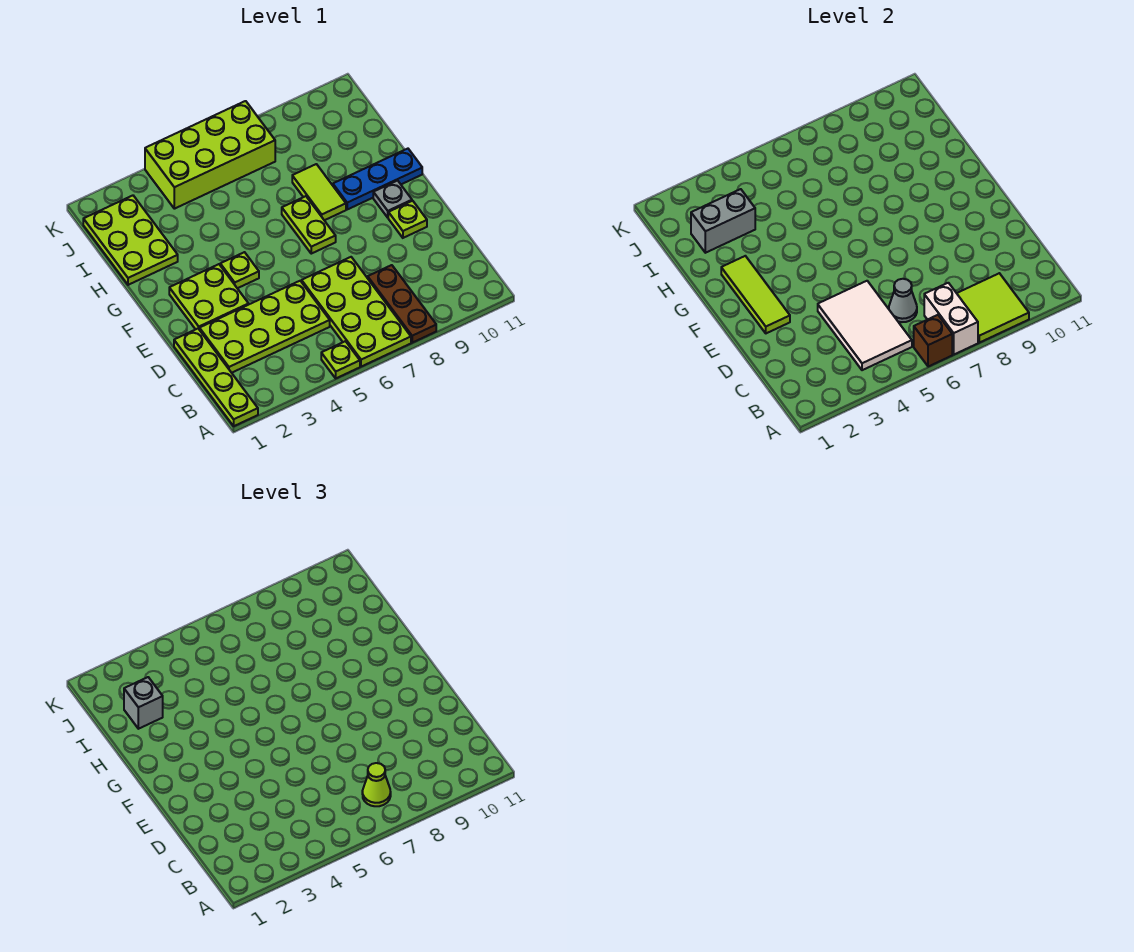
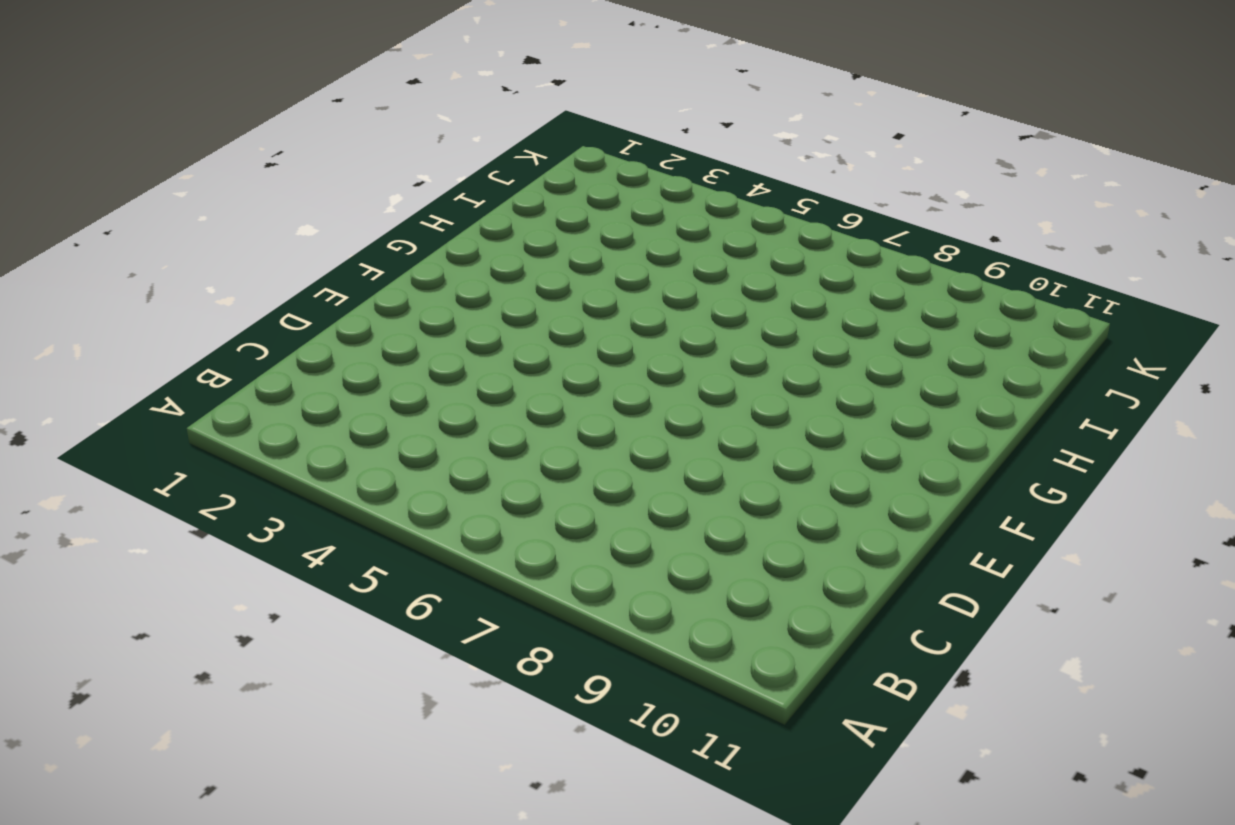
none -> lime 1x4 plate [174,329,258,426]
none -> lime 1x1 plate [321,341,360,378]
none -> lime 2x4 plate [302,257,411,367]

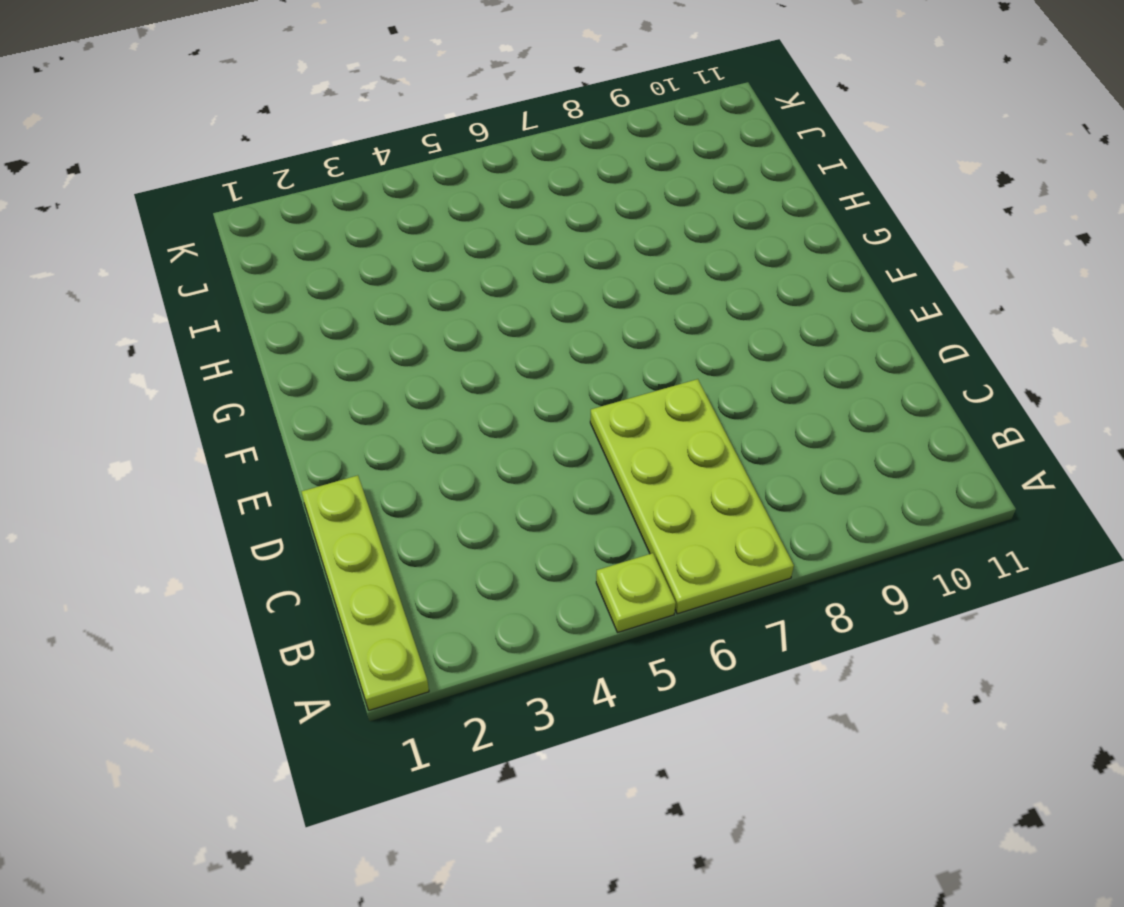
none -> brown 1x3 plate [368,265,436,343]
none -> lime 2x4 plate [199,281,330,373]
none -> lime 2x2 plate [169,264,249,329]

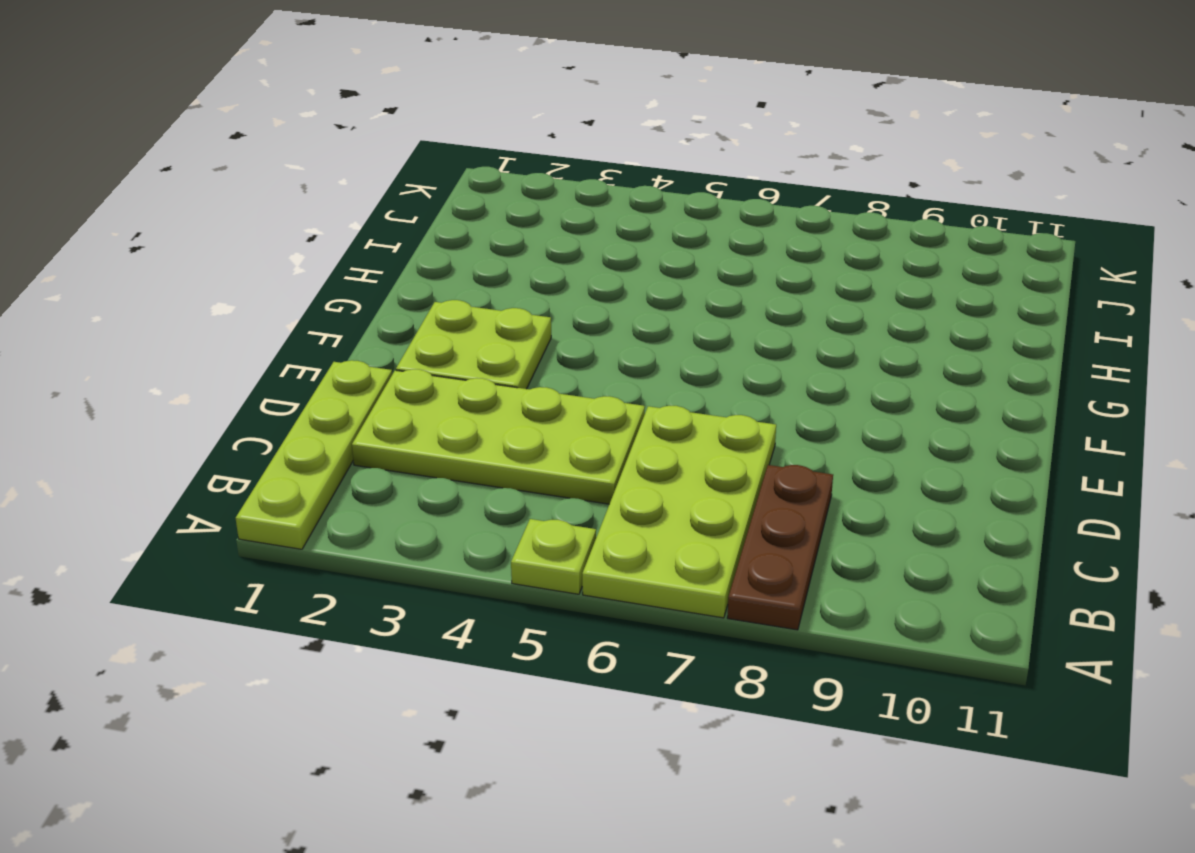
none -> lime 1x1 plate [388,201,427,238]
none -> lime 1x1 plate [220,252,259,288]
none -> lime 1x2 plate [282,196,336,254]

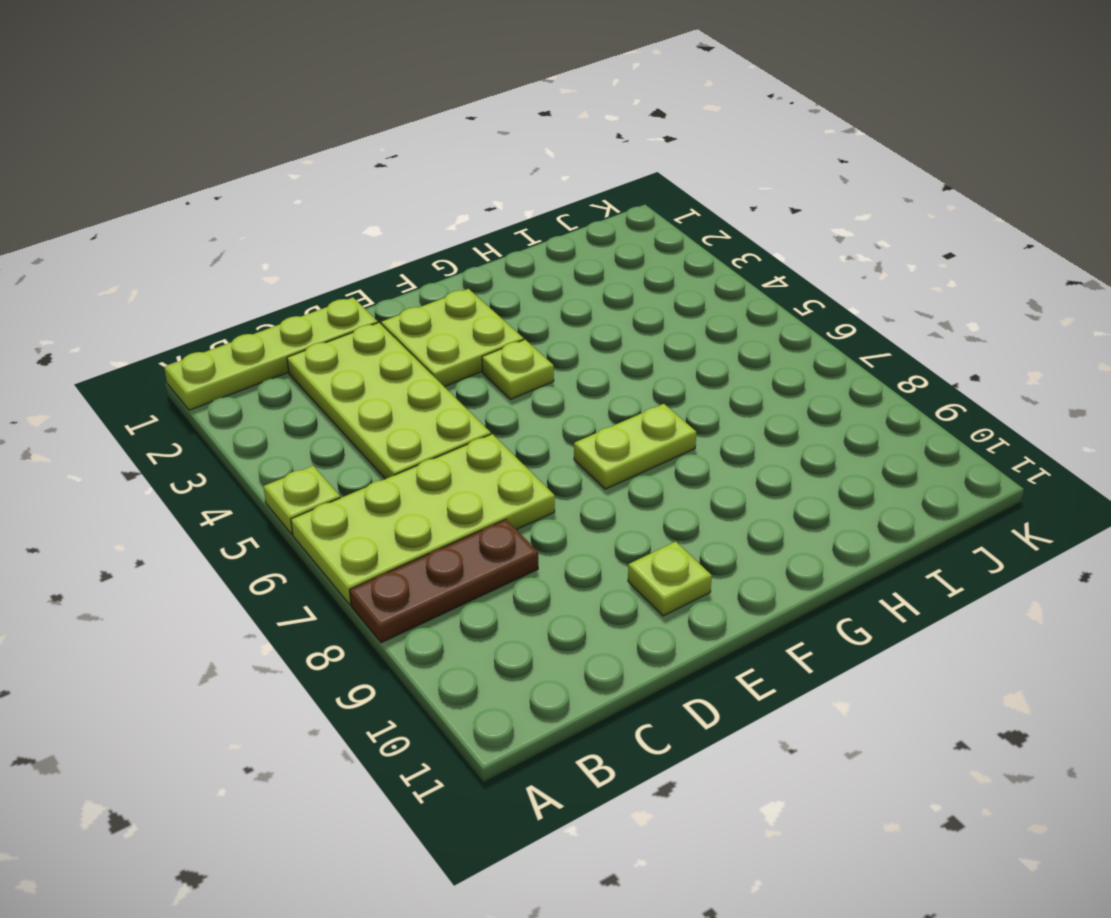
none -> grey 1x1 plate [373,181,412,218]
none -> lime 1x2 tile [292,164,346,220]
none -> blue 1x3 plate [333,149,422,209]

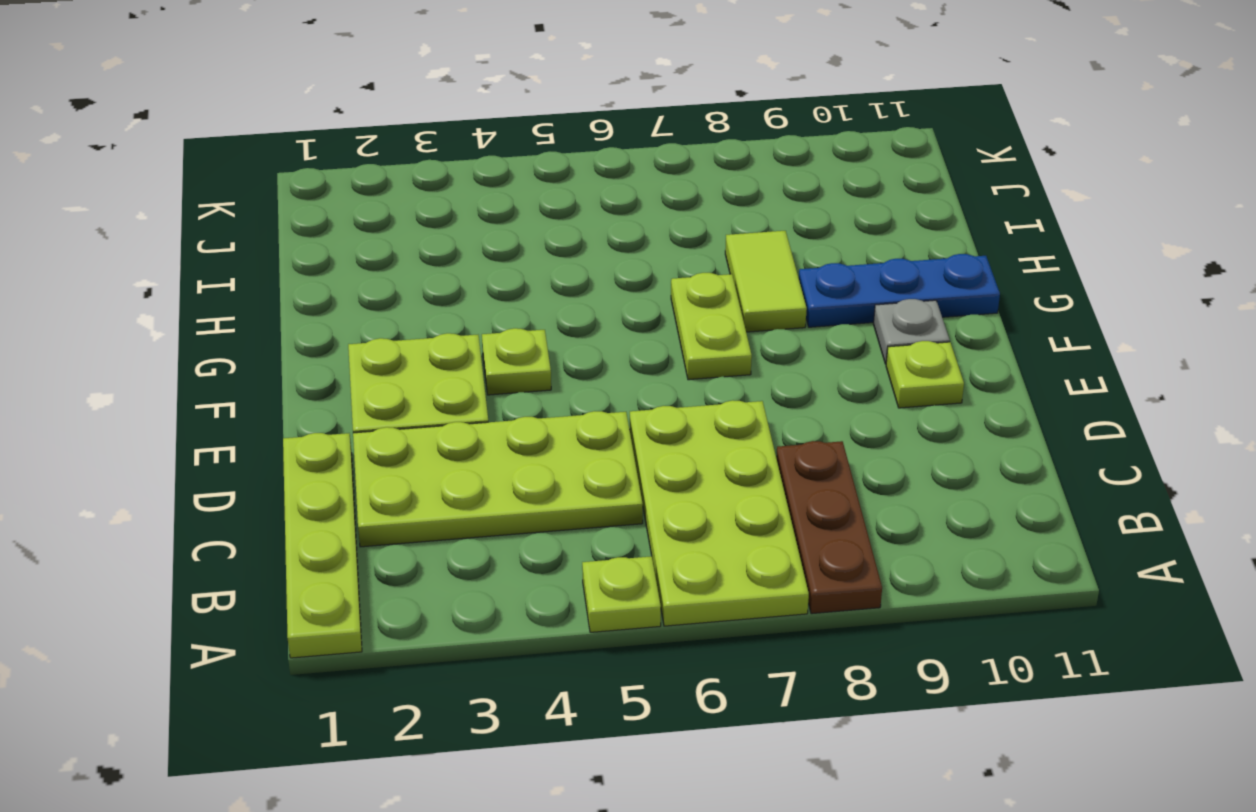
none -> lime 2x3 plate [83,196,178,285]
none -> lime 2x4 brick [145,101,275,209]
none -> brown 1x1 brick [914,315,952,367]

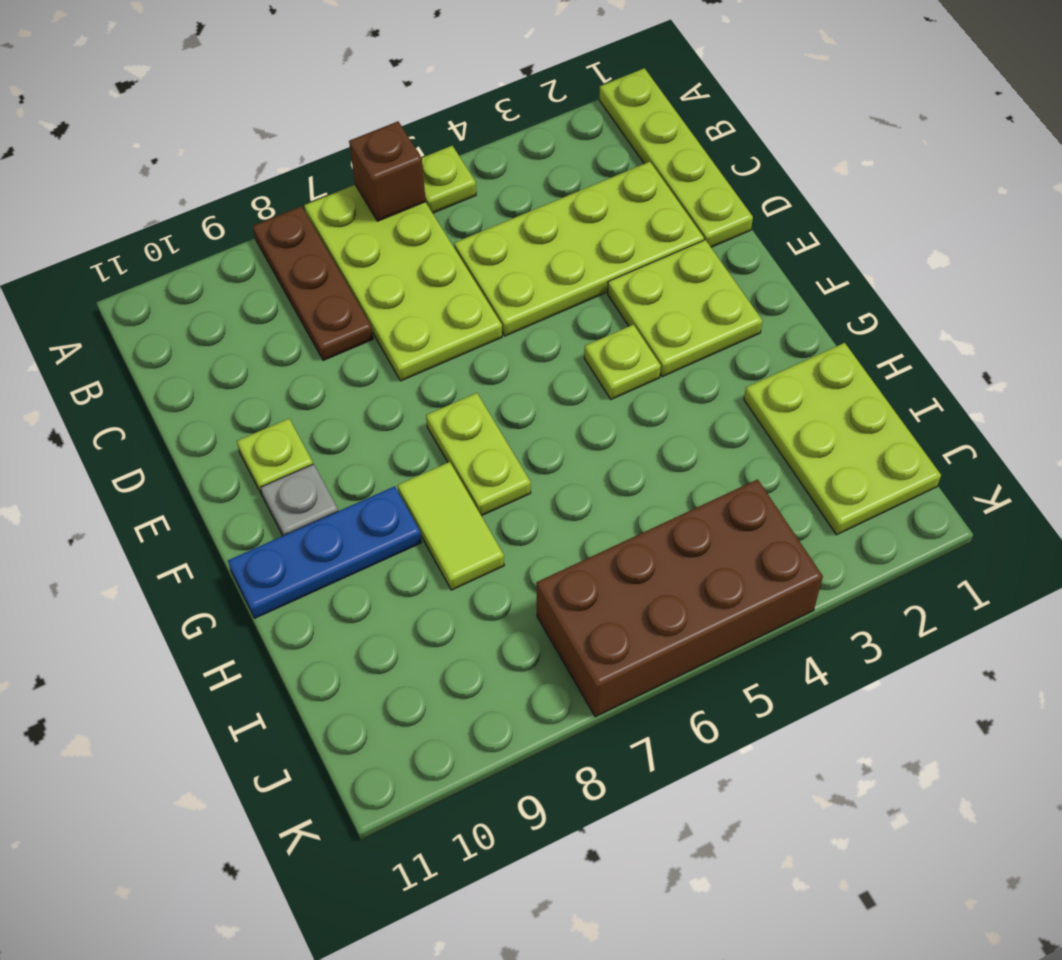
brown 2x4 brick [536,479,823,717] -> lime 2x4 brick [145,101,275,209]
none -> white 1x2 brick [924,283,978,354]
none -> lime 2x2 tile [957,273,1029,343]
none -> white 2x3 tile [818,281,912,370]

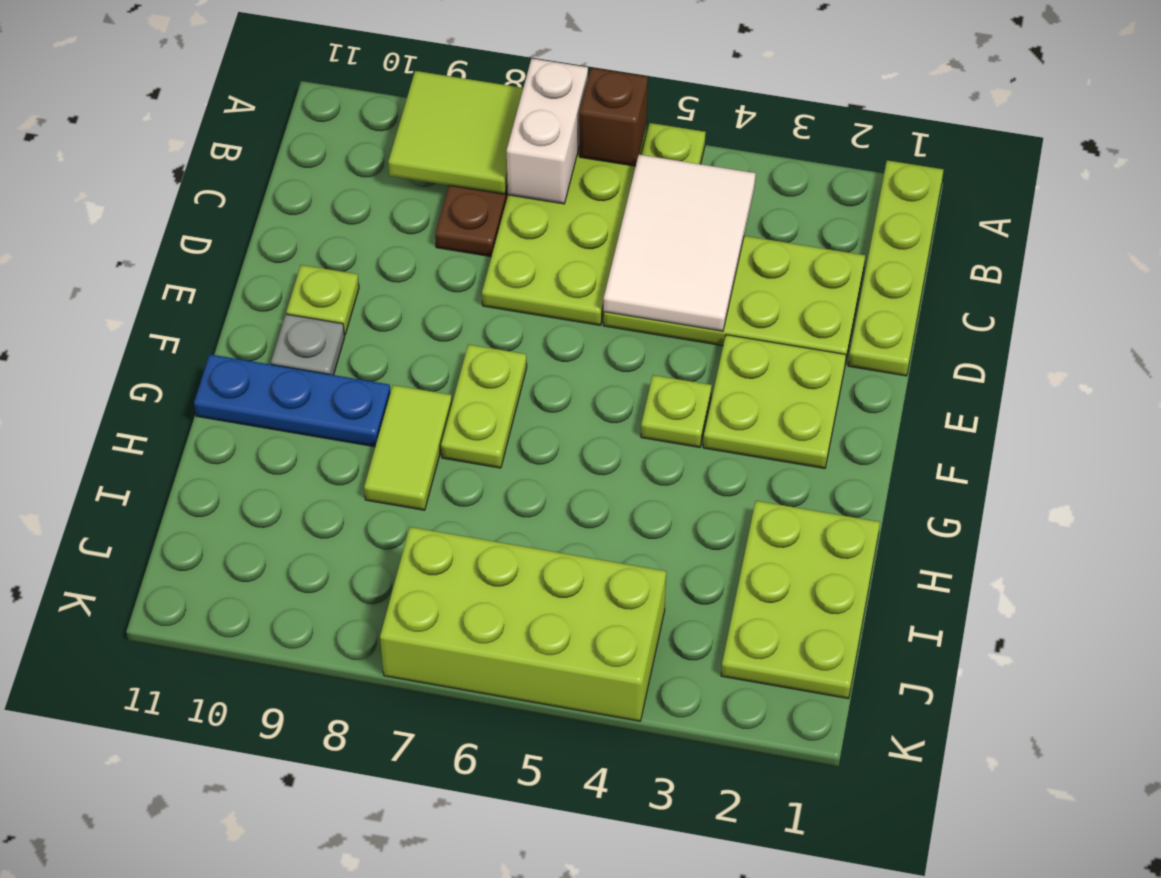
none -> grey 1x1 cone [889,279,917,322]
none -> lime 1x3 tile [721,256,790,333]
none -> grey 1x2 brick [691,189,755,253]

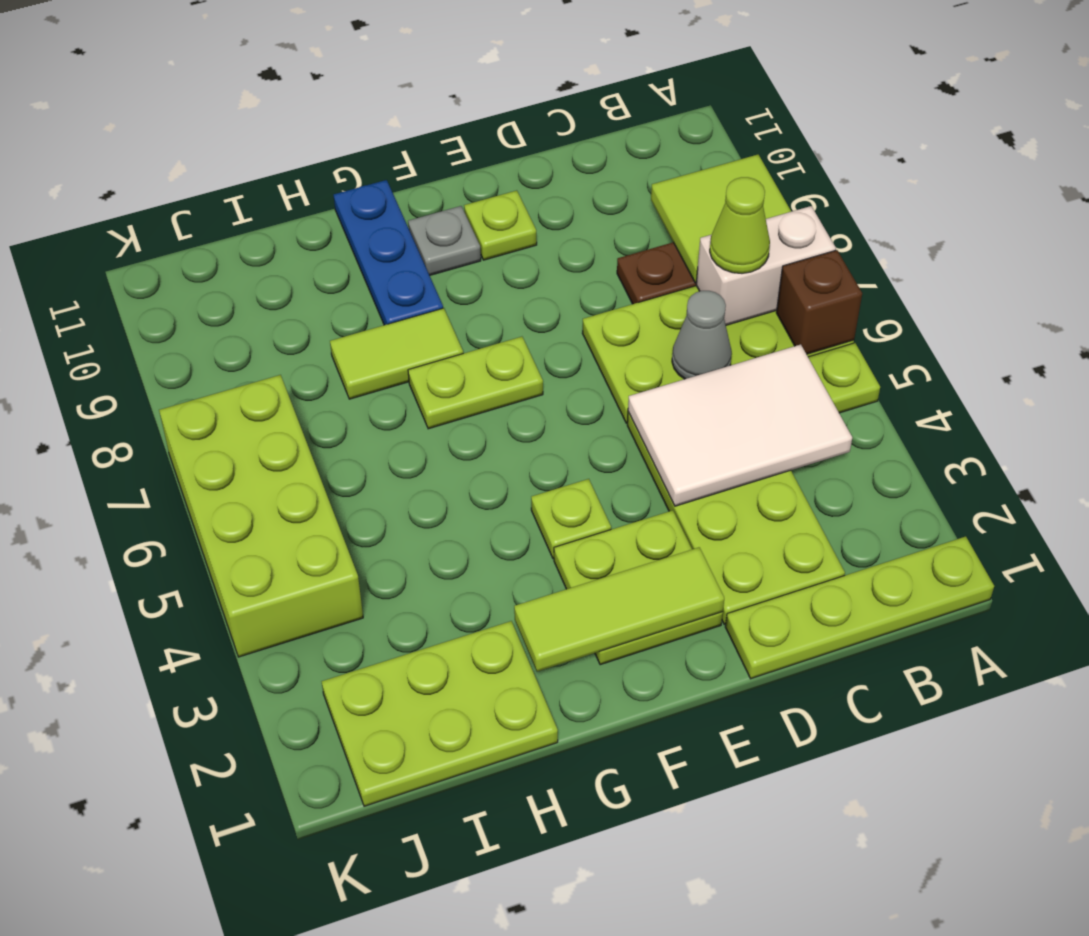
none -> grey 1x2 brick [691,189,755,253]
none -> grey 1x1 brick [124,677,163,729]

